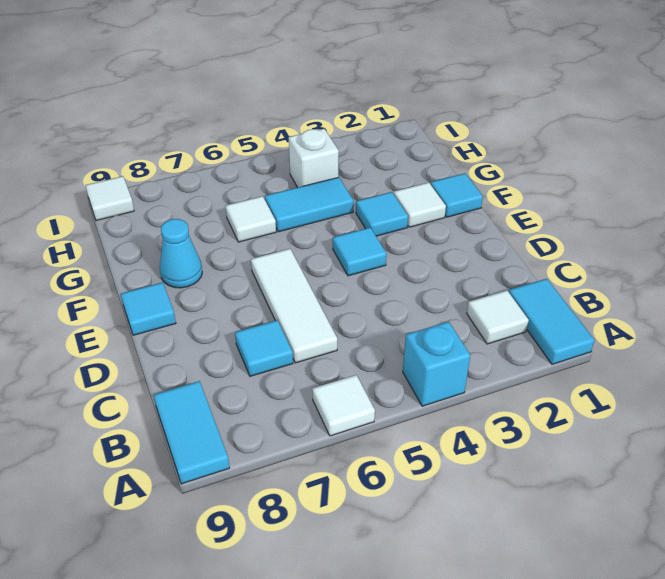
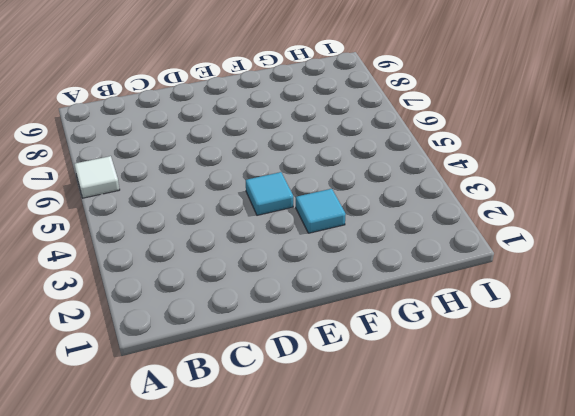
none -> cyan 1x2 tile [509,279,594,364]
none -> cyan 1x1 brick [403,322,470,406]
none -> cyan 1x2 tile [154,381,230,484]

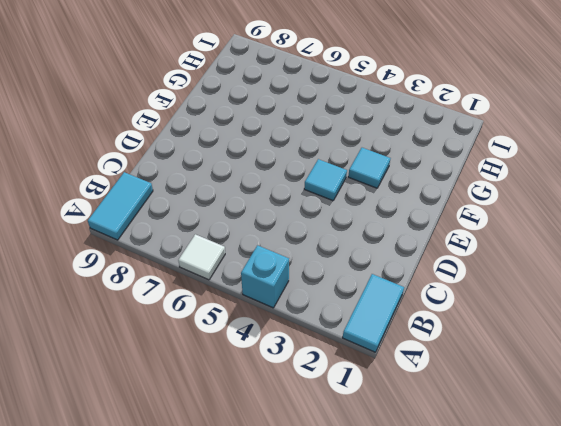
none -> white 1x1 tile [467,290,529,344]
none -> white 1x3 tile [251,249,337,363]
none -> cyan 1x1 tile [235,320,293,376]

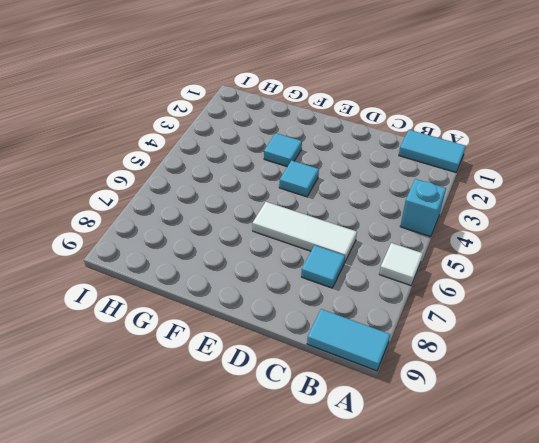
none -> white 1x1 tile [467,290,529,344]
none -> cyan 1x1 tile [121,282,176,335]
none -> cyan 1x1 tile [431,173,483,217]

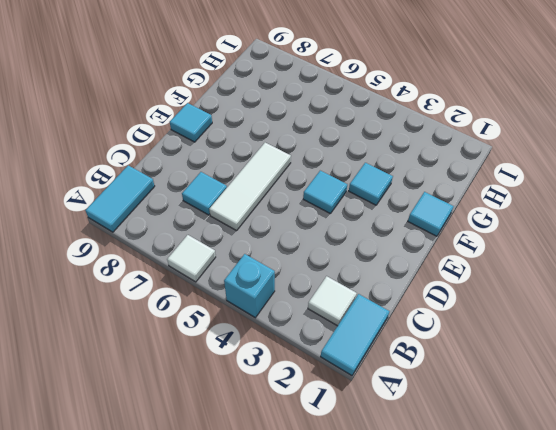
none -> white 1x1 tile [394,183,446,227]
none -> cyan 1x1 cone [160,219,202,288]
none -> cyan 1x2 tile [265,177,354,232]

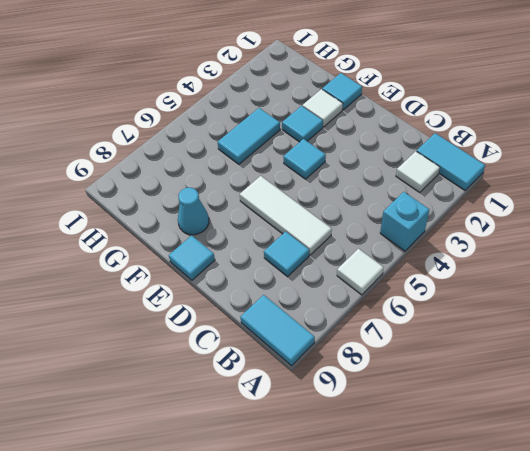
none -> white 1x1 tile [225,196,276,242]
none -> white 1x1 brick [289,129,339,187]
none -> white 1x1 tile [85,176,134,220]

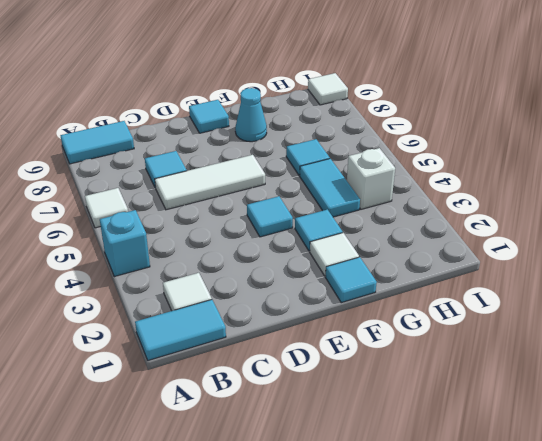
cyan 1x1 tile [286,139,330,176] -> white 1x1 tile [225,196,276,242]

